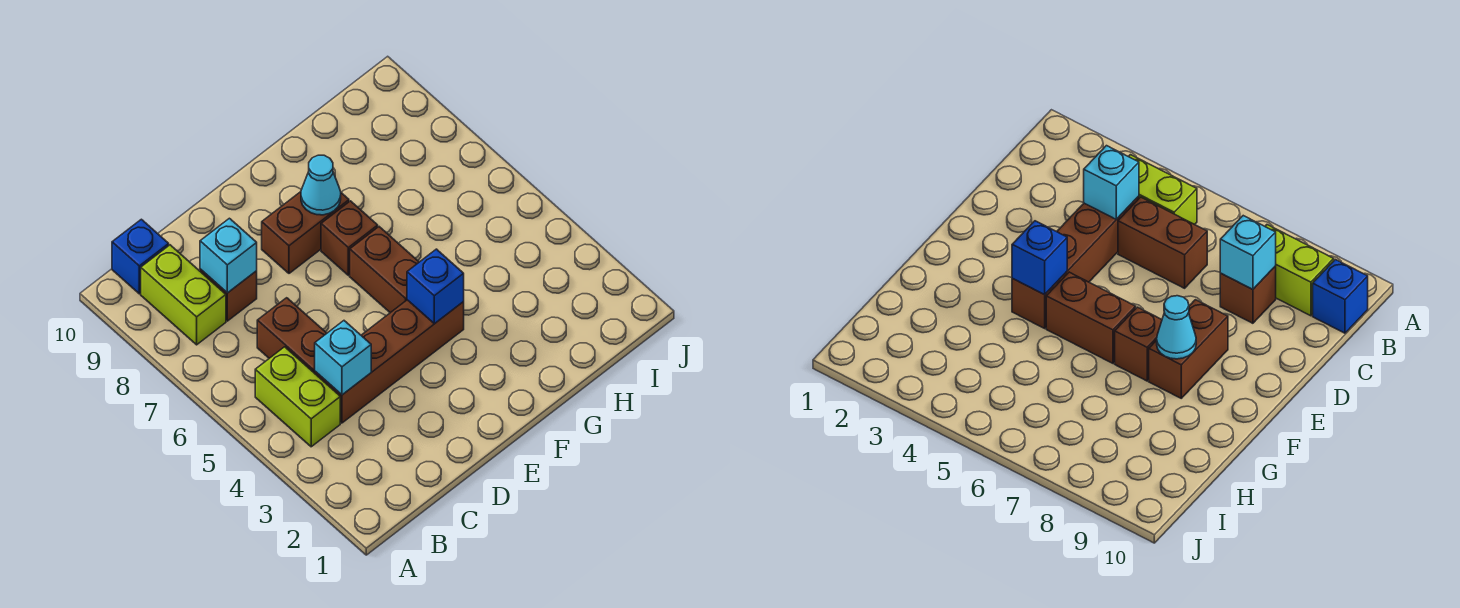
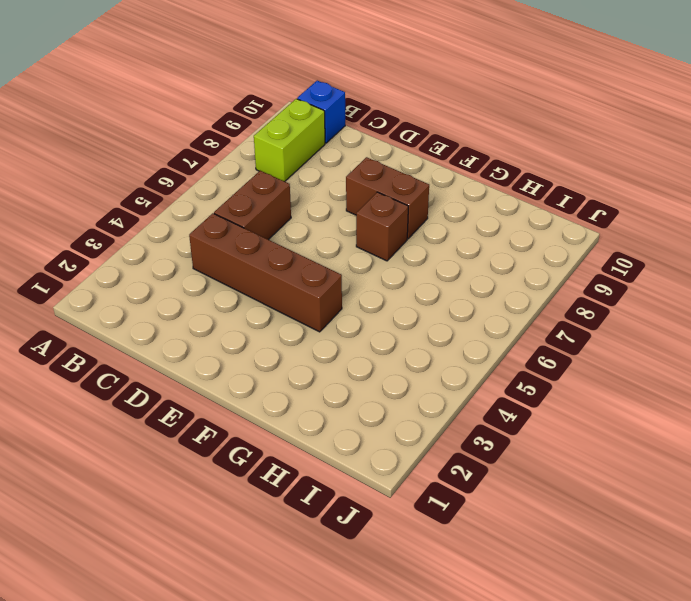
none -> lime 1x2 brick [255,347,340,447]
none -> brown 1x1 brick [200,269,257,321]
none -> brown 1x2 brick [350,227,419,313]

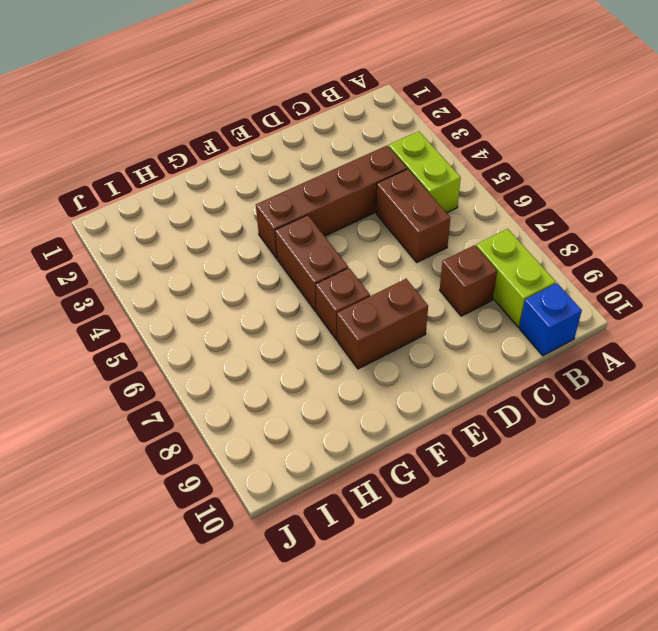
none -> cyan 1x1 brick [315,321,371,395]
none -> cyan 1x1 brick [200,218,257,293]
none -> blue 1x1 brick [407,249,464,324]

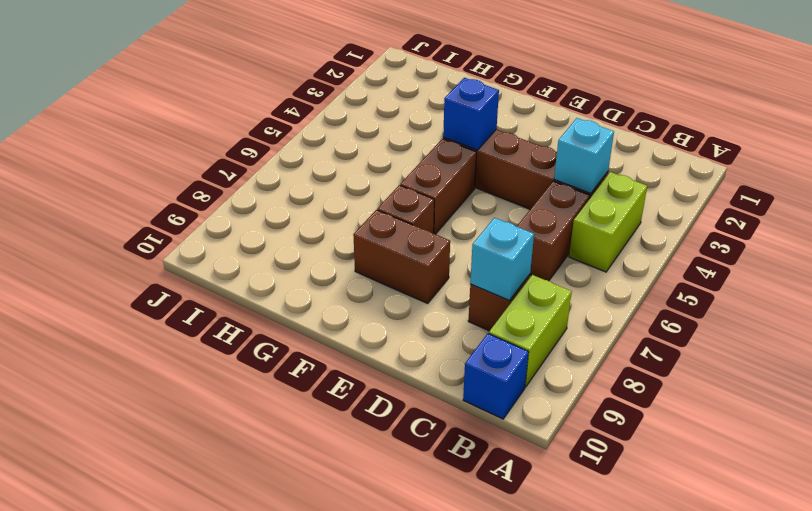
none -> cyan 1x1 cone [301,155,341,215]

